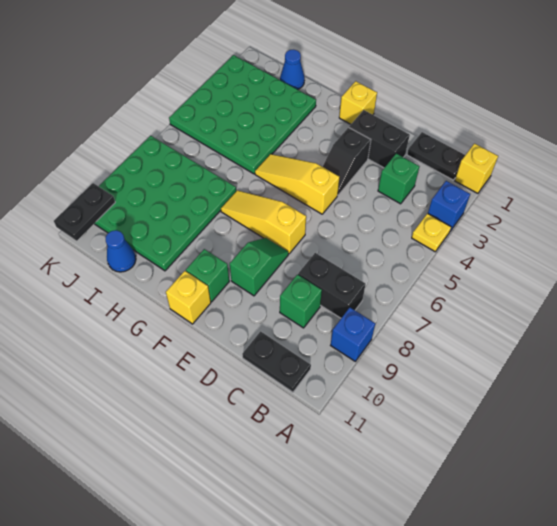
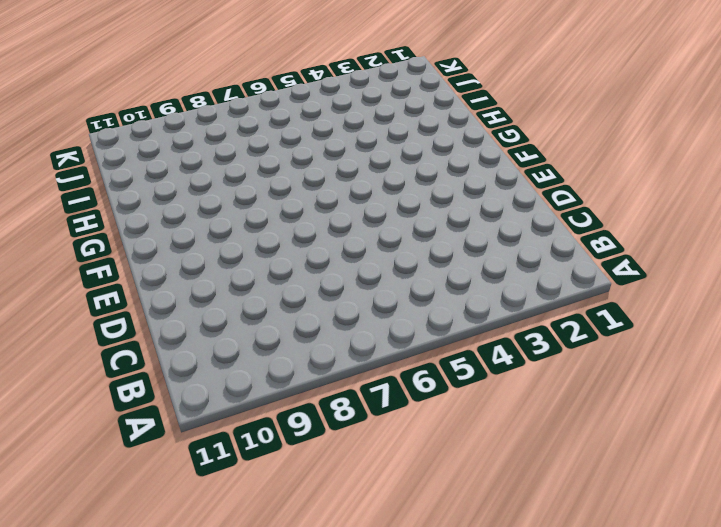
none -> yellow 1x1 brick [455,144,498,193]
none -> blue 1x1 brick [428,181,470,231]
none -> yellow 1x1 plate [412,213,451,252]

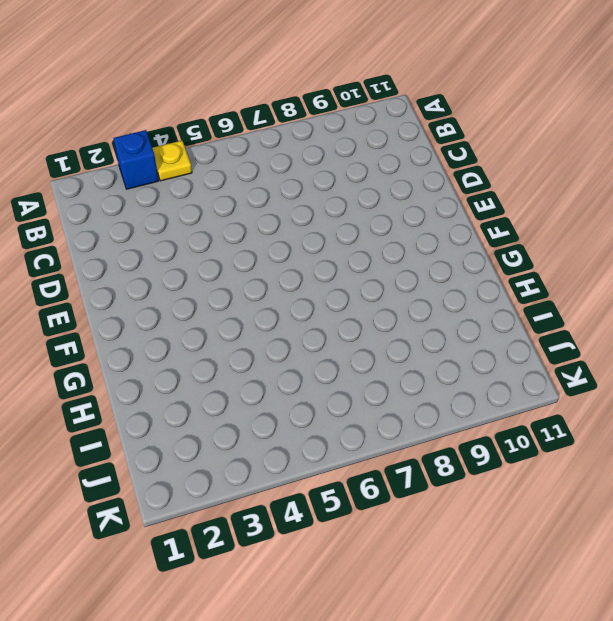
none -> yellow 1x1 brick [455,144,498,193]
none -> blue 1x1 brick [331,308,375,361]
none -> black 1x2 plate [407,132,465,180]

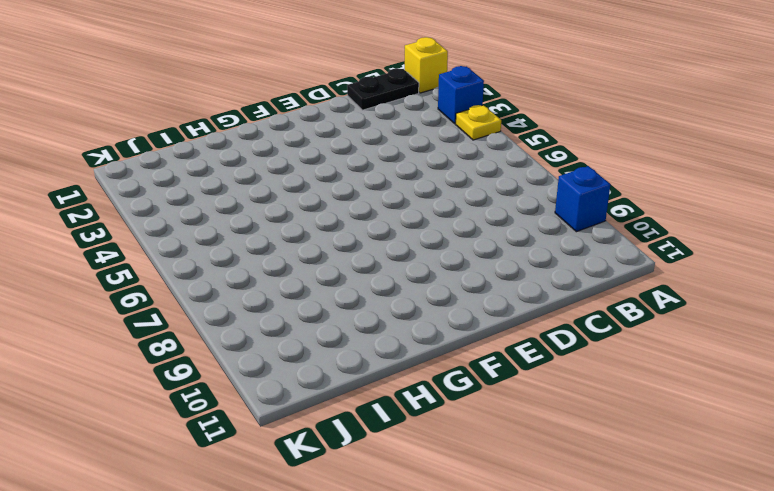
none -> black 1x2 brick [298,253,366,318]
none -> black 1x2 plate [242,331,311,392]
none -> green 1x1 brick [378,154,419,204]

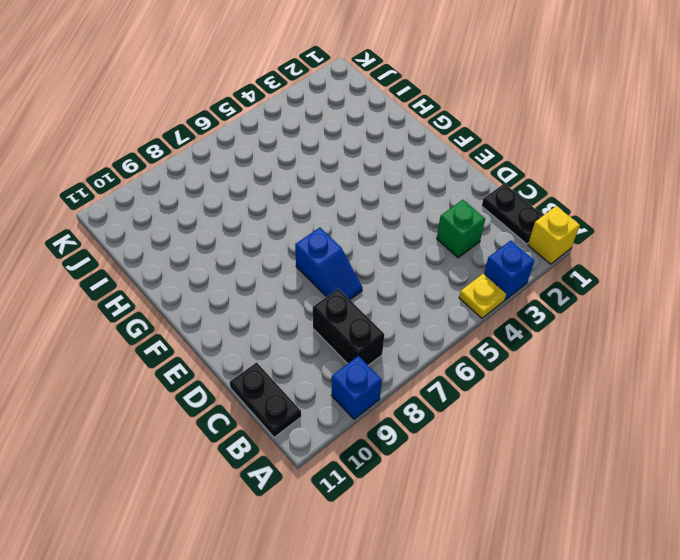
blue 1x2 slope [295,228,362,300] -> yellow 1x3 slope [221,190,306,254]
none -> green 1x1 brick [280,275,322,328]
none -> black 1x2 brick [349,110,410,168]
none -> black 1x2 slope [323,127,371,195]

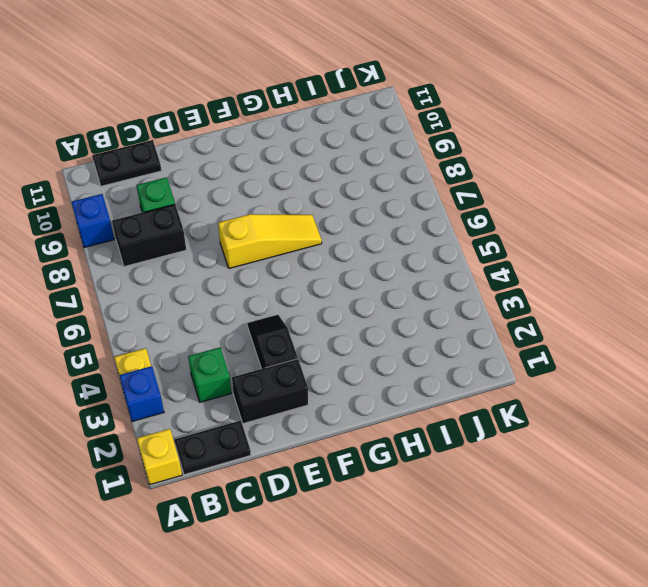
none -> yellow 1x3 slope [255,154,339,214]
none -> green 1x2 slope [230,238,288,296]
none -> yellow 1x1 brick [339,81,377,124]

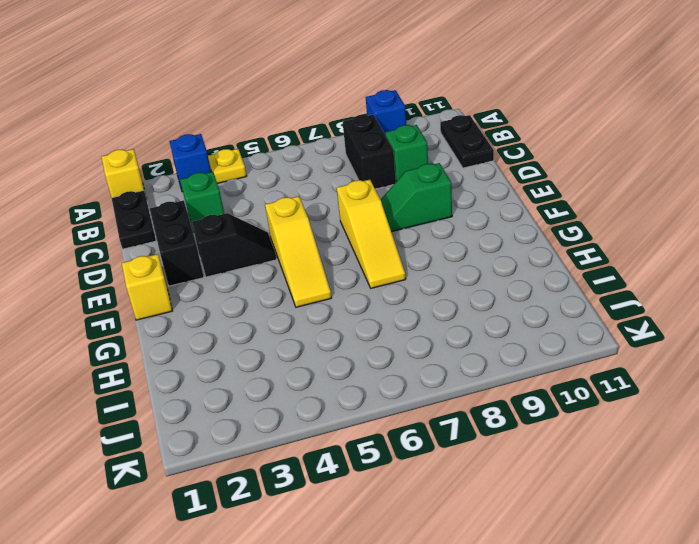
none -> green 1x1 brick [186,249,229,302]
none -> yellow 1x1 brick [166,271,211,324]
none -> green 4x4 plate [169,55,316,174]

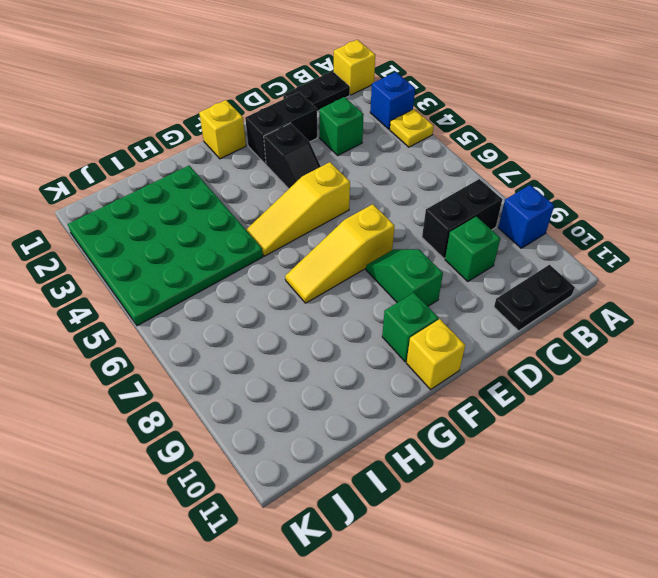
none -> green 4x4 plate [94,136,236,271]
none -> blue 1x1 cone [280,50,305,90]
none -> blue 1x1 cone [106,230,136,272]

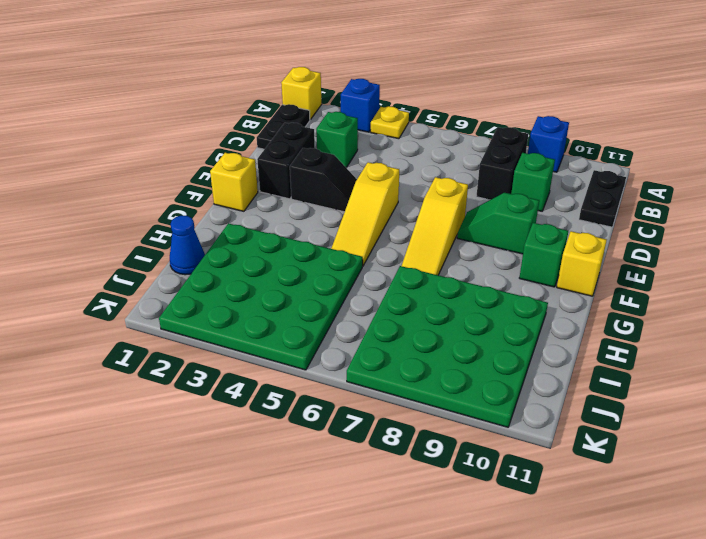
none -> blue 1x1 cone [106,230,136,272]
none -> black 1x2 plate [54,183,115,241]

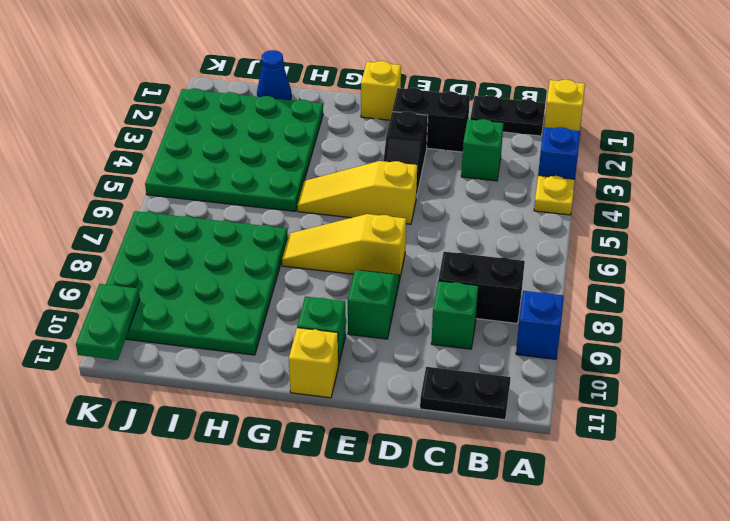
green 1x2 plate [76,284,140,360] -> black 1x2 plate [54,183,115,241]
none -> blue 1x1 cone [106,230,136,272]

